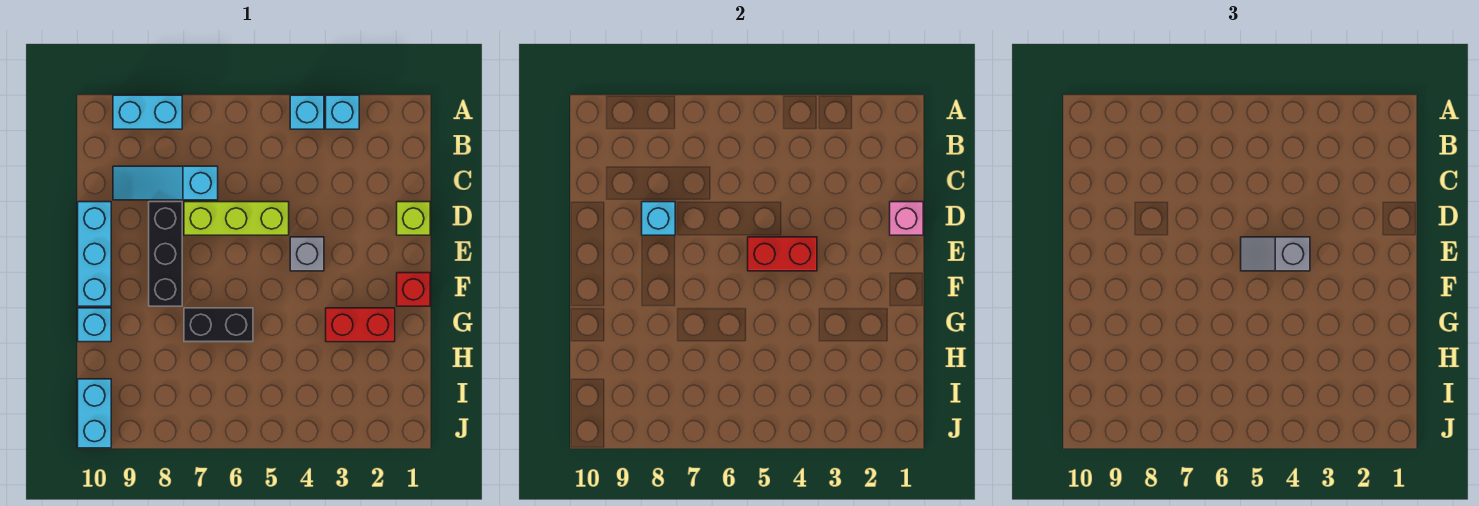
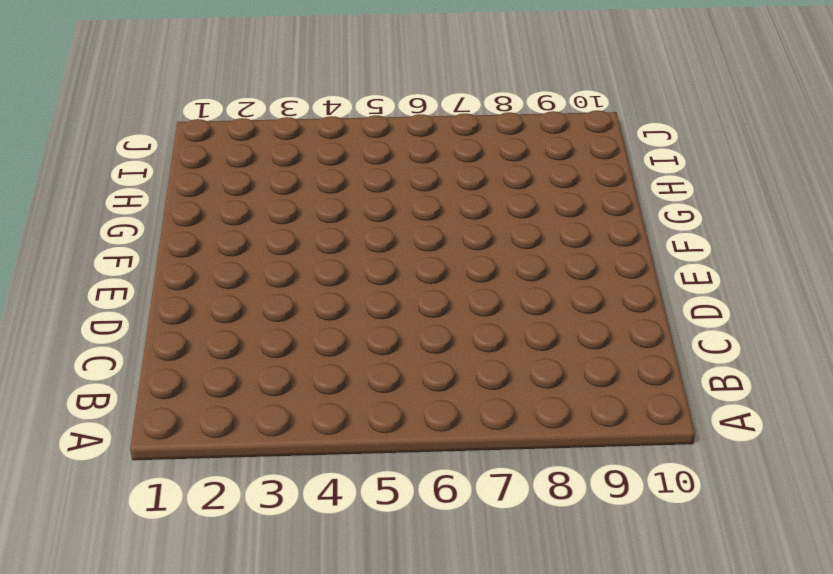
none -> cyan 1x1 brick [326,95,359,129]
none -> cyan 1x1 brick [290,95,324,129]
none -> cyan 1x2 brick [113,95,182,129]

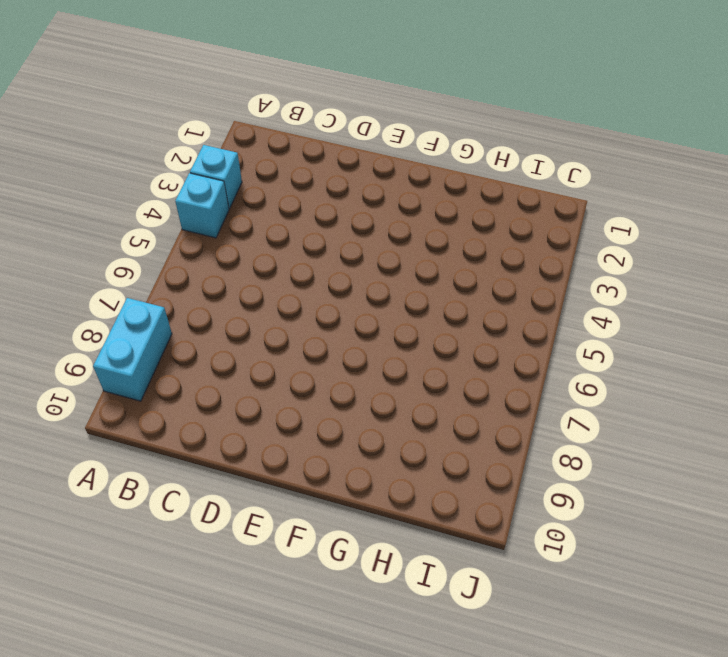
none -> cyan 1x3 slope [113,166,218,200]
none -> lime 1x1 brick [397,202,430,235]
none -> lime 1x3 brick [184,202,289,235]

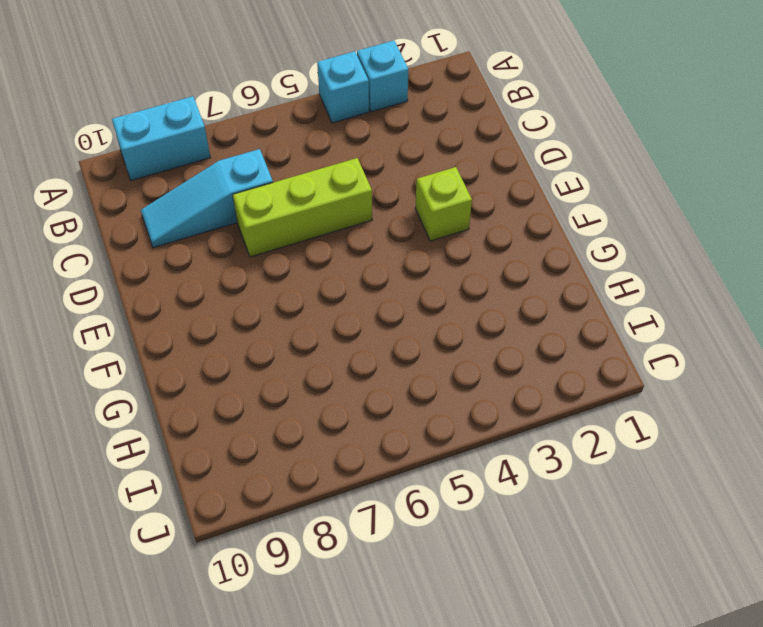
lime 1x1 brick [415,167,472,241] -> lime 1x1 brick moved to [397,202,430,235]
none -> black 1x3 brick [149,202,182,306]
none -> cyan 1x3 brick [78,202,111,306]
none -> grey 1x1 brick [290,237,324,271]

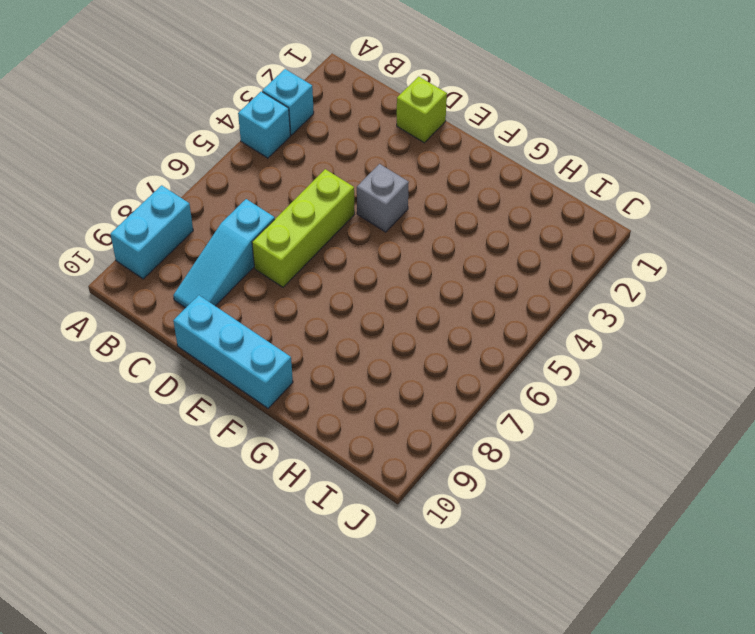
none -> black 1x3 brick [149,202,182,306]
none -> red 1x1 brick [397,273,430,306]
none -> red 1x2 brick [326,308,395,342]

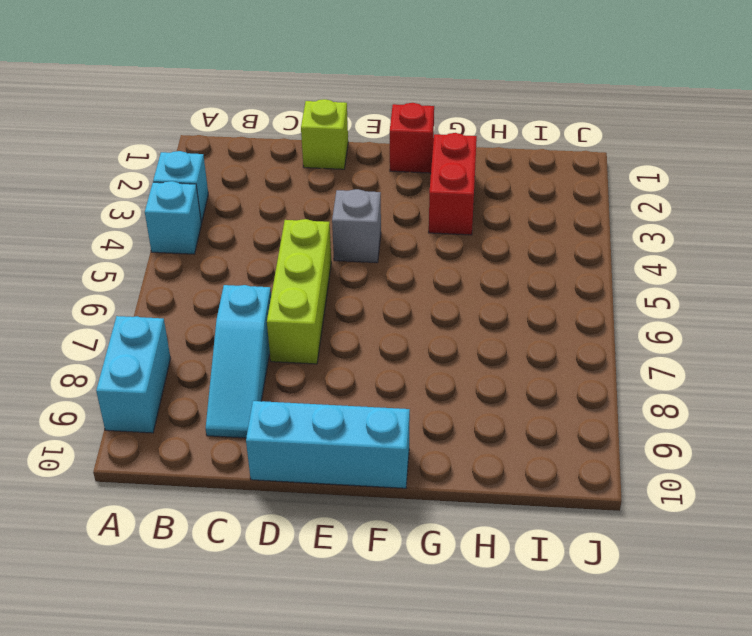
none -> black 1x3 brick [149,202,182,306]
none -> black 1x2 brick [184,308,253,342]
none -> cyan 1x1 brick [78,308,111,342]

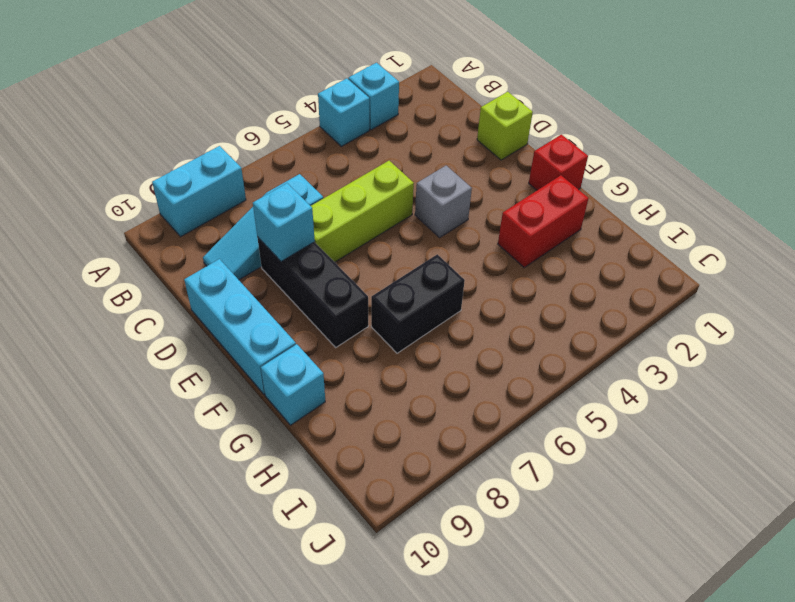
none -> cyan 1x2 brick [78,379,111,448]
none -> pink 1x1 brick [890,202,923,235]
none -> red 1x2 brick [748,237,817,271]

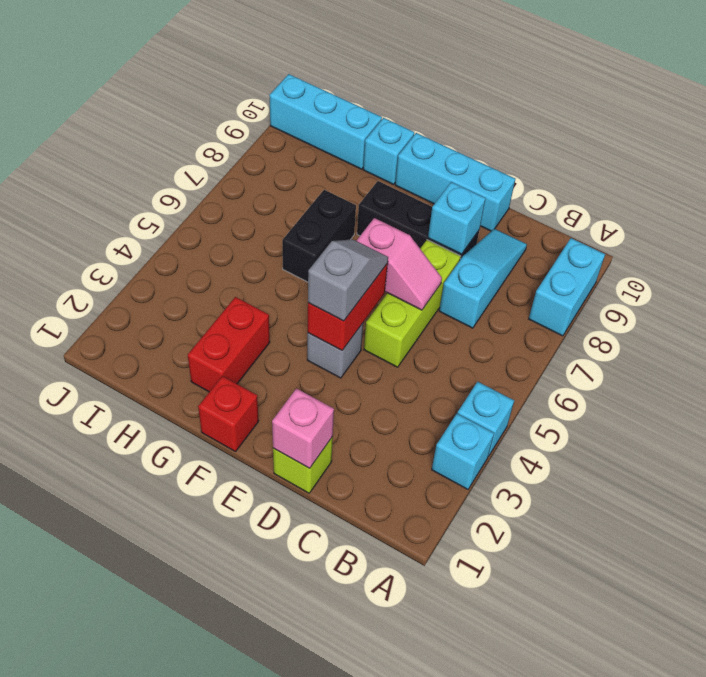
pink 1x2 slope [356,218,442,310] -> none
cyan 1x3 brick [270,74,382,169] -> cyan 1x2 brick [78,379,111,448]

